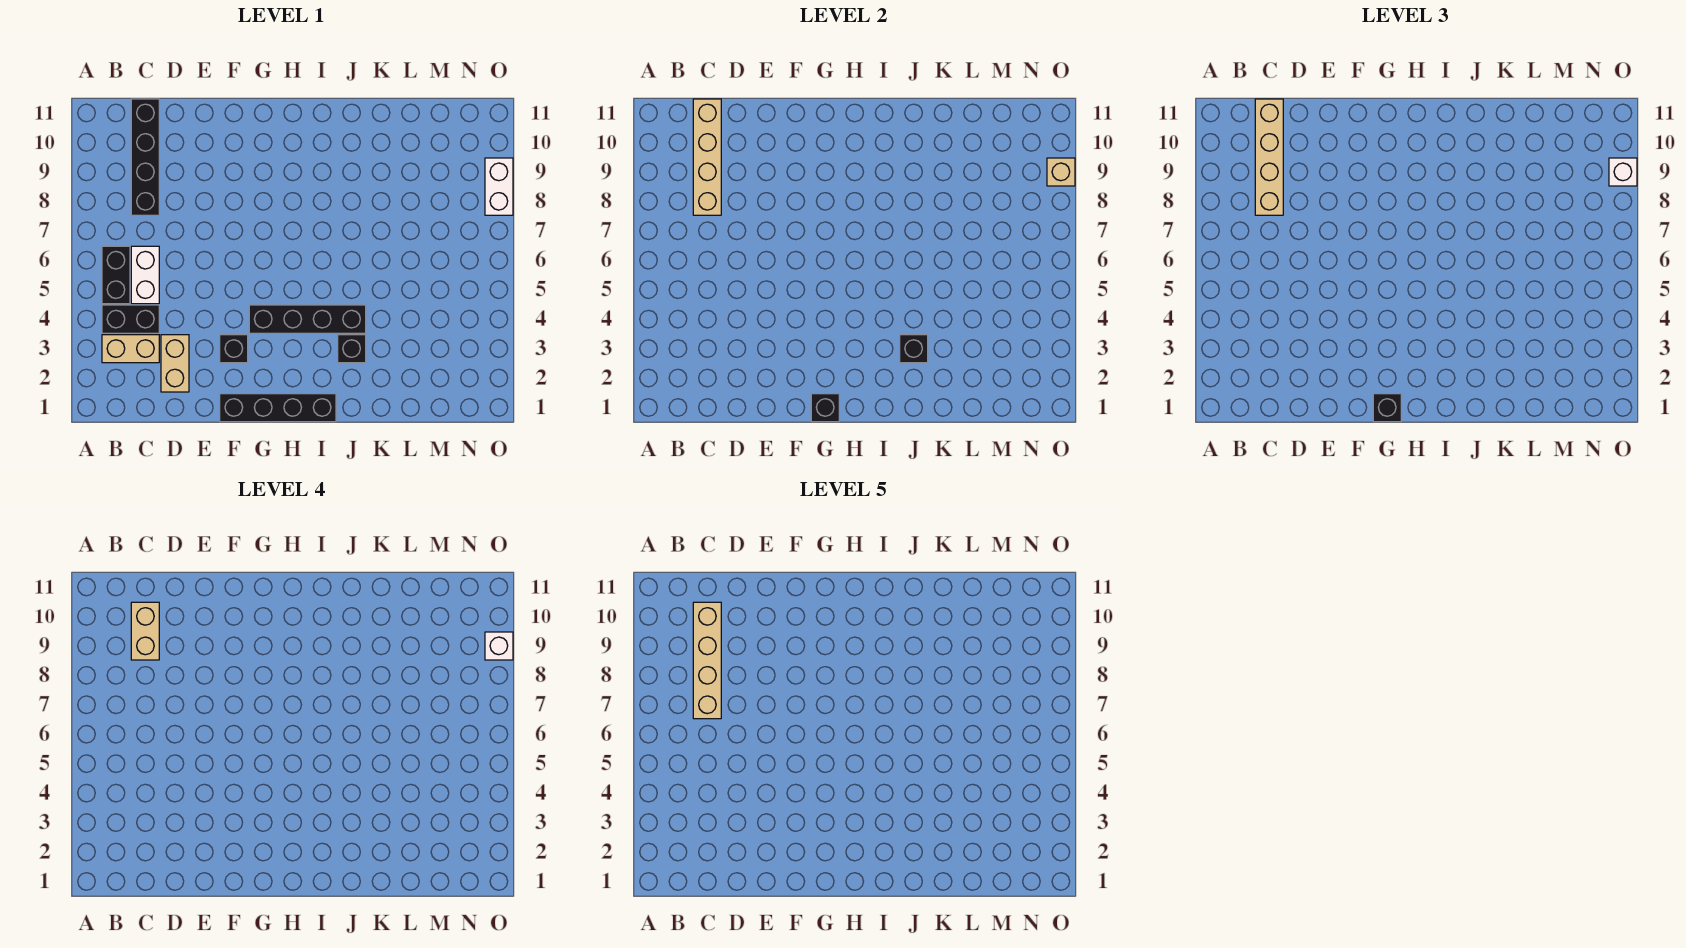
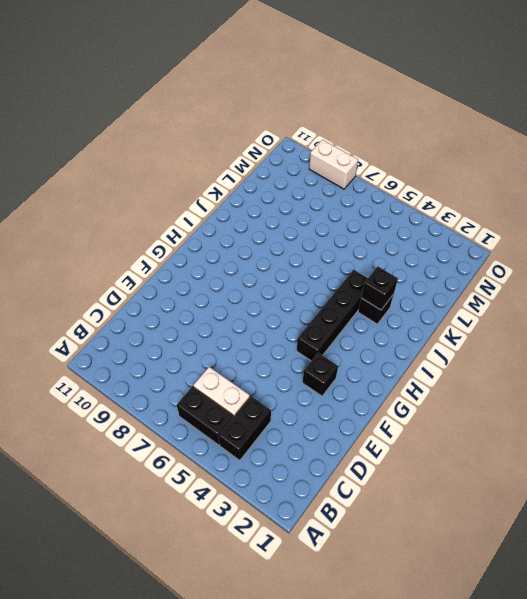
none -> tan 1x2 brick [102,335,159,363]
none -> black 1x4 brick [131,99,159,215]
none -> tan 1x2 brick [161,335,189,392]

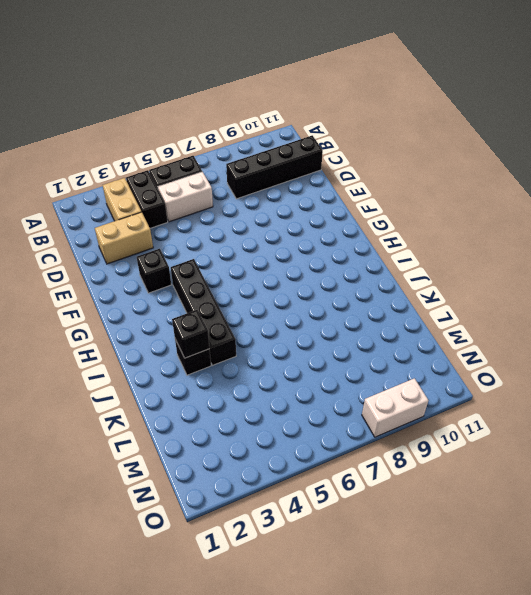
none -> black 1x4 brick [220,394,336,422]
none -> tan 1x4 brick [693,99,721,215]
none -> black 1x1 brick [811,394,839,422]

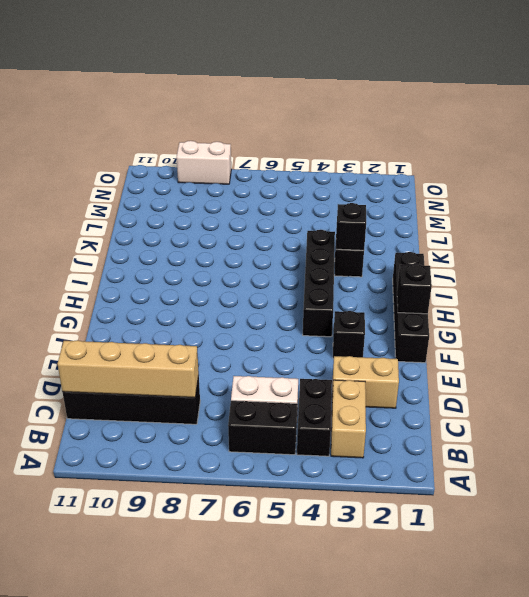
none -> tan 1x1 brick [1047,158,1075,186]
none -> tan 1x4 brick [1255,99,1283,215]
none -> black 1x1 brick [1373,394,1401,422]

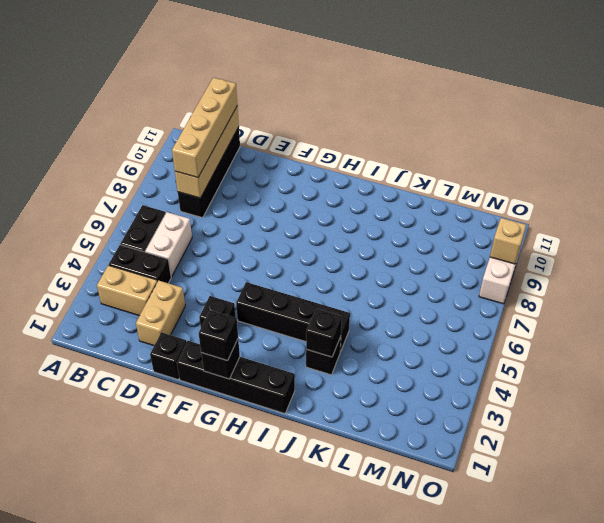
black 1x1 brick [150,332,187,379] -> none
none -> white 1x1 brick [1609,158,1637,186]
none -> tan 1x2 brick [131,602,159,660]
none -> white 1x1 brick [485,632,513,660]

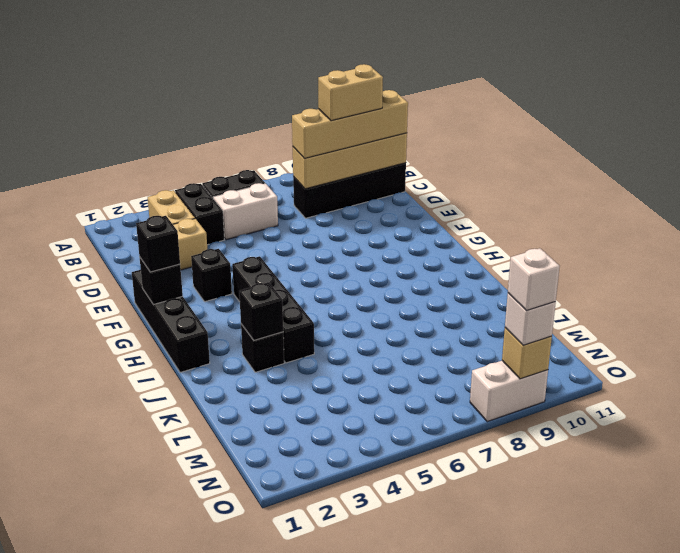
none -> tan 1x4 brick [693,602,721,719]

